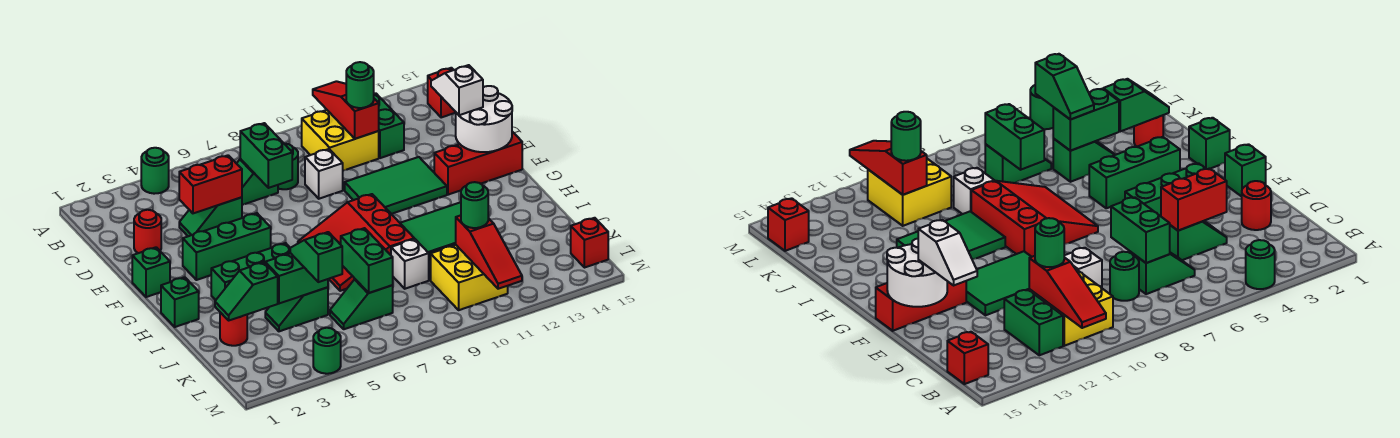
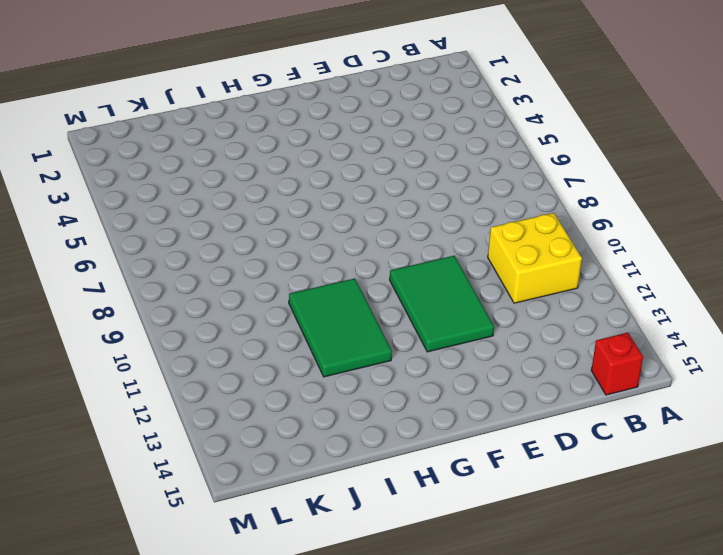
none -> green 1x1 round brick [141,148,169,194]
none -> green 1x2 brick [374,93,404,158]
none -> green 1x2 slope [236,159,278,205]
none -> green 1x1 round brick [278,144,298,189]

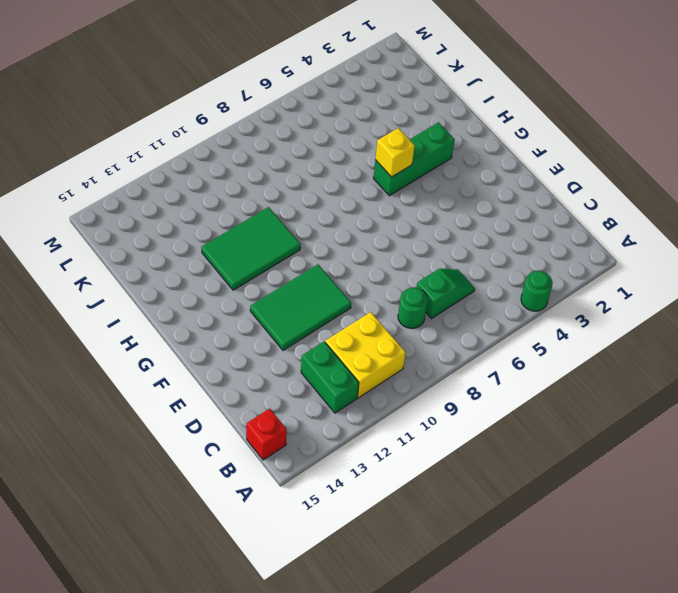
yellow 1x1 brick [375,128,415,177] -> none
none -> red 1x1 round brick [134,210,161,253]
none -> green 1x2 slope [179,197,242,236]
none -> white 1x1 brick [305,149,343,199]
none -> green 1x1 brick [132,247,170,297]

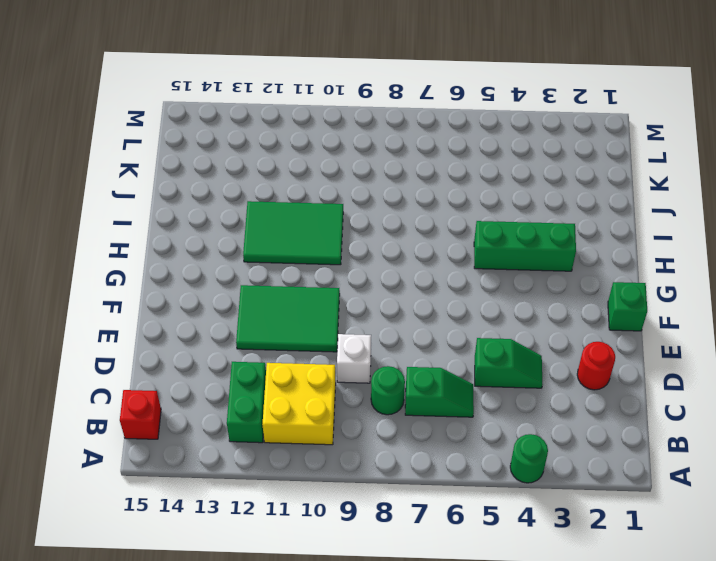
none -> green 1x3 brick [183,213,271,280]
none -> red 1x3 brick [434,132,522,195]
none -> red 3x3 slope [298,194,414,291]
none -> green 1x1 brick [161,277,199,327]

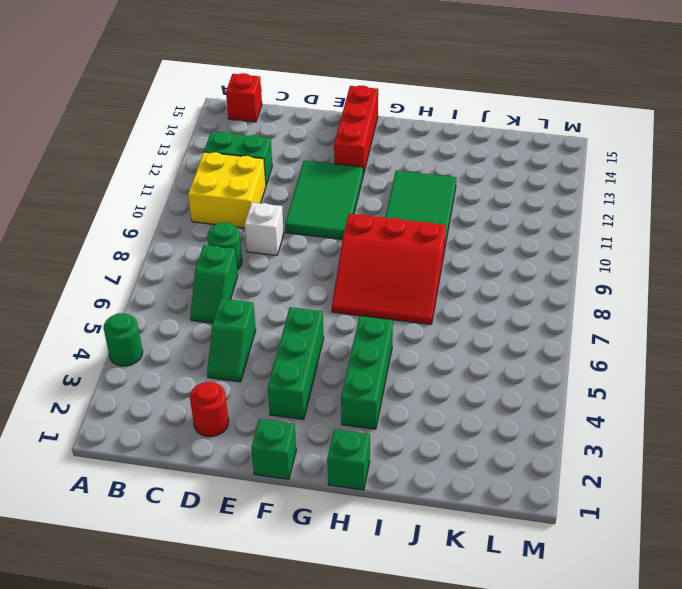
none -> red 1x1 round brick [220,312,247,346]
none -> green 1x2 slope [265,287,328,331]
none -> white 1x1 brick [391,239,429,289]
none -> green 1x2 slope [330,279,393,329]

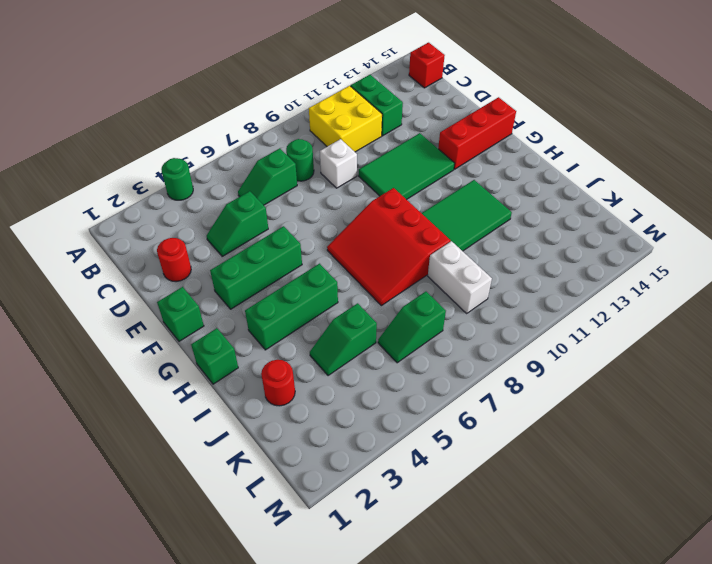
white 1x2 brick [428,241,492,313] -> white 1x1 brick [391,239,429,289]
none -> yellow 2x2 brick [431,245,508,310]
none -> red 1x1 brick [571,218,608,268]
none -> green 1x1 round brick [313,328,341,374]
none -> red 1x3 slope [313,81,379,139]

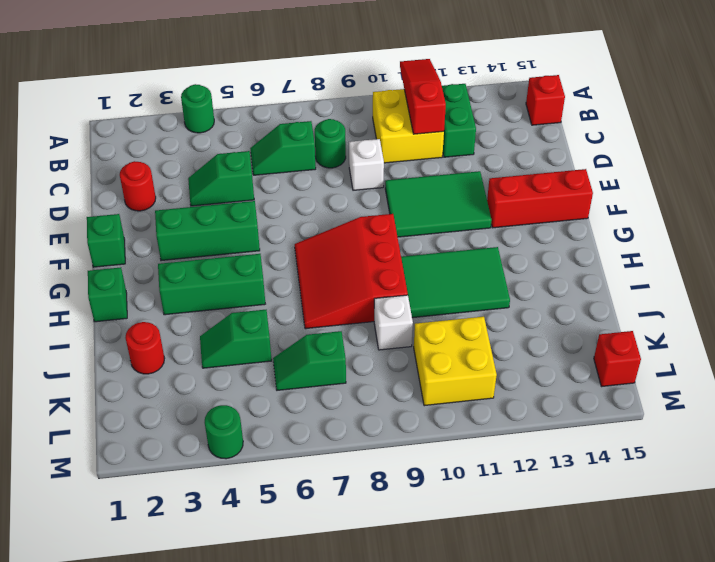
none -> green 1x2 brick [240,123,292,188]
none -> red 1x2 brick [179,155,242,213]
none -> white 2x2 round brick [456,86,512,152]
none -> green 1x2 slope [215,262,278,320]

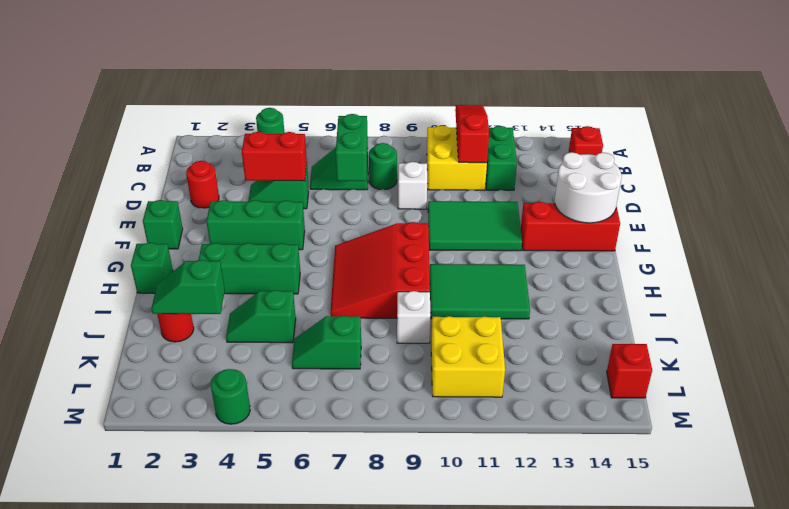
none -> green 1x2 brick [265,253,328,304]
none -> green 1x2 brick [341,228,393,293]
none -> red 1x3 slope [456,215,522,289]
none -> green 1x1 round brick [346,62,374,108]

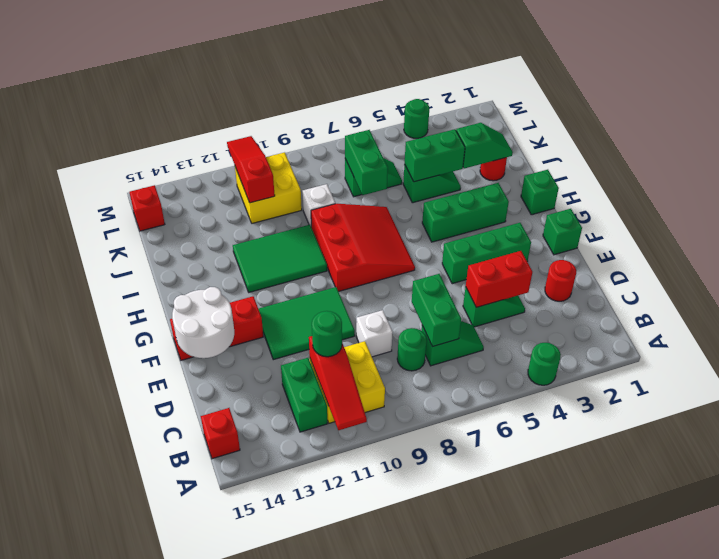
none -> white 1x2 slope [431,65,483,115]
none -> green 1x2 slope [290,232,342,282]
none -> green 1x1 round brick [461,182,488,228]

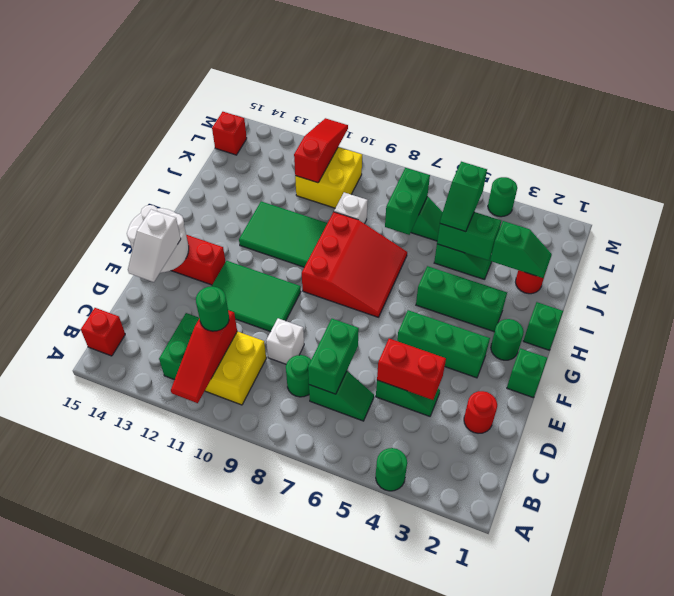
green 1x1 round brick [491,319,524,360] -> green 1x1 round brick moved to [461,182,488,228]

